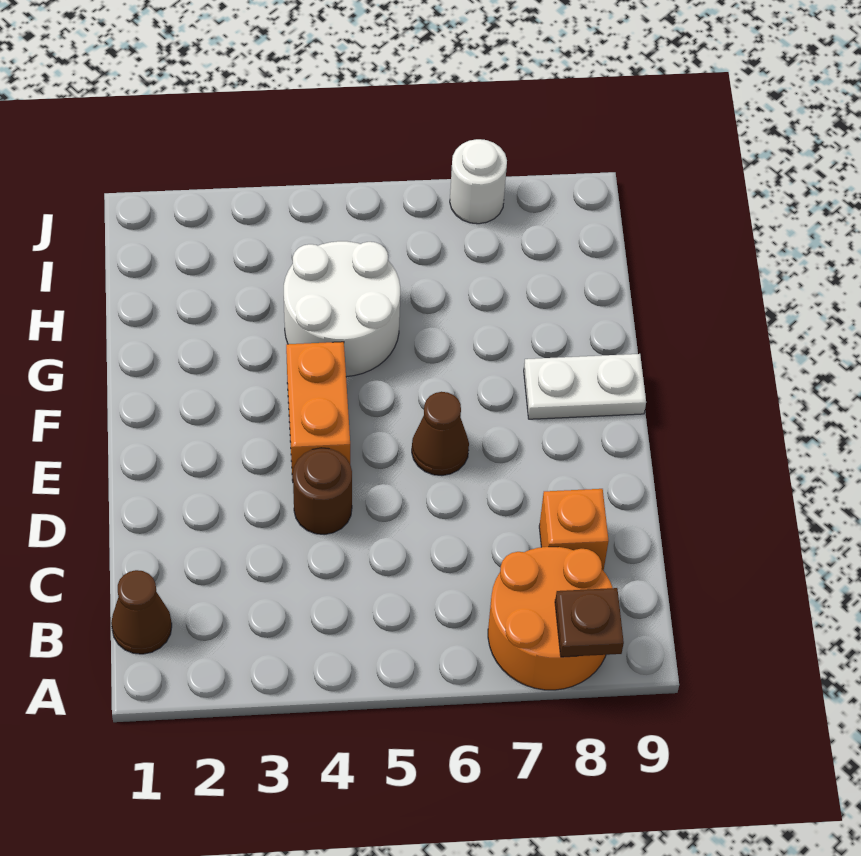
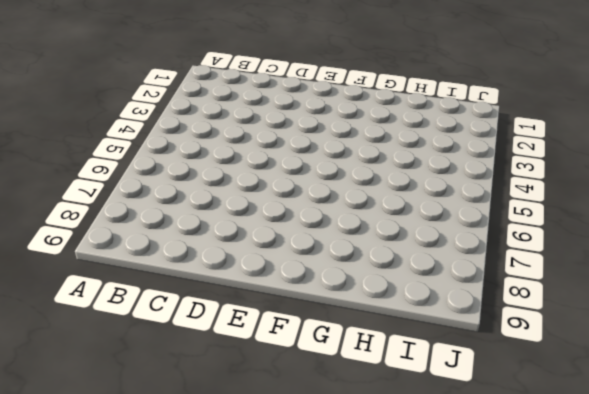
none -> orange 2x2 round brick [488,547,613,690]
none -> brown 1x1 cone [111,570,172,654]

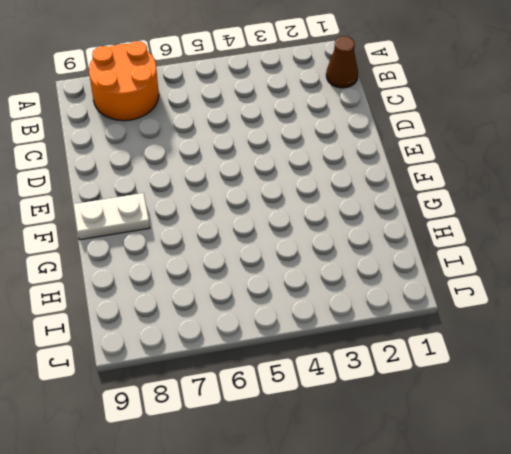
none -> orange 1x1 brick [539,489,609,571]
none -> brown 1x1 round brick [293,448,352,535]

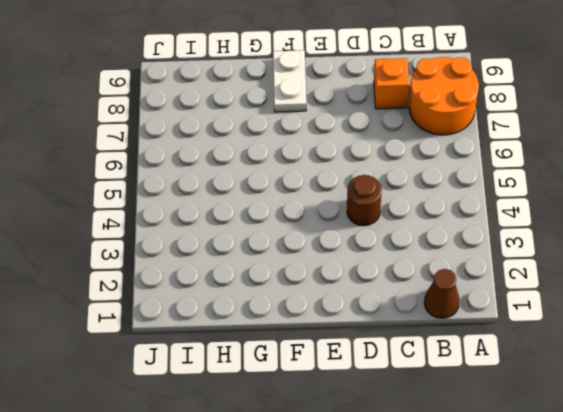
none -> orange 1x2 brick [286,342,350,481]
none -> brown 1x1 cone [412,392,469,476]

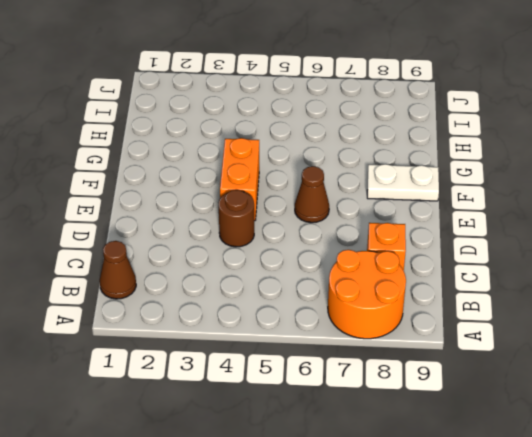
none -> white 2x2 round brick [284,241,400,377]
none -> white 1x1 round brick [450,139,507,224]

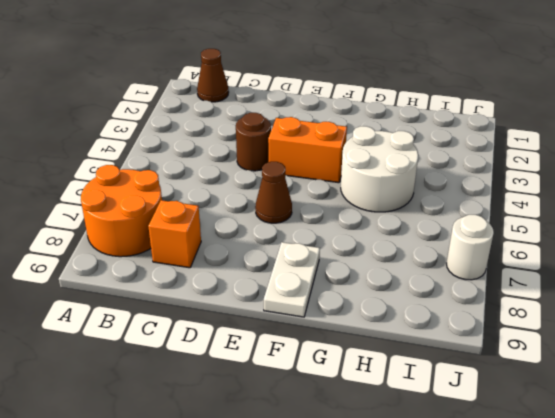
none -> brown 1x1 plate [555,588,624,657]

